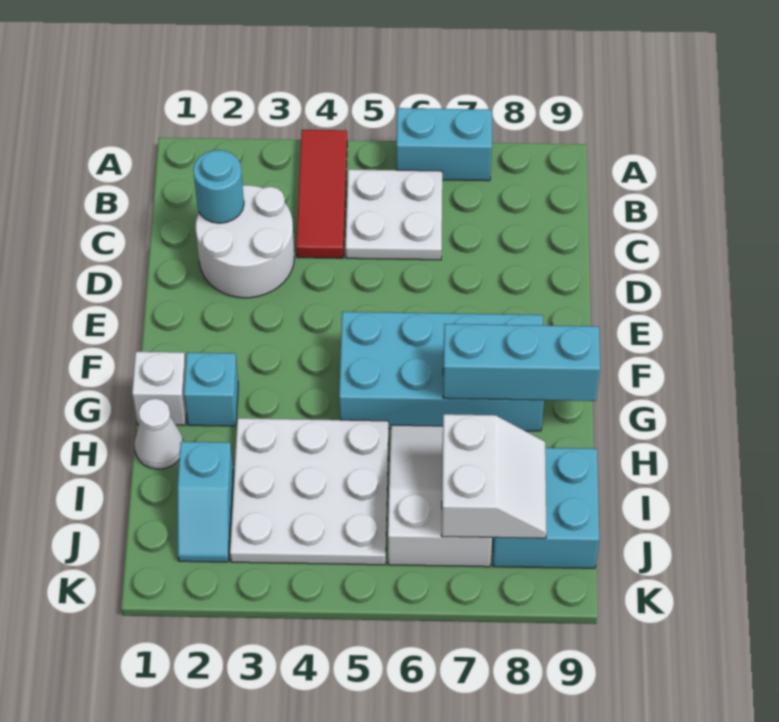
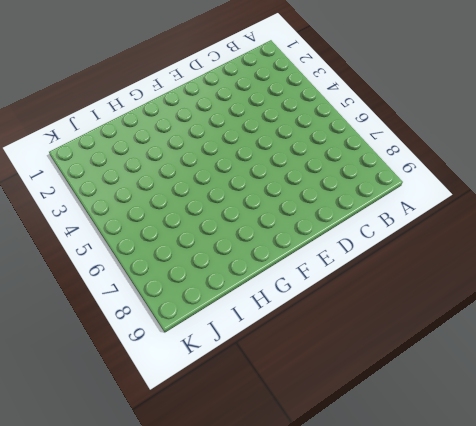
none -> red 1x3 tile [296,130,347,258]
none -> cyan 1x2 brick [396,108,492,181]
none -> white 2x2 plate [346,169,442,260]

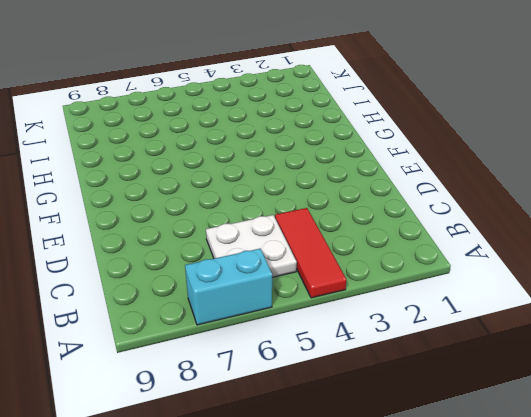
none -> white 2x2 round brick [196,185,295,298]
none -> cyan 2x4 brick [339,312,544,431]
none -> white 1x1 brick [132,352,186,425]

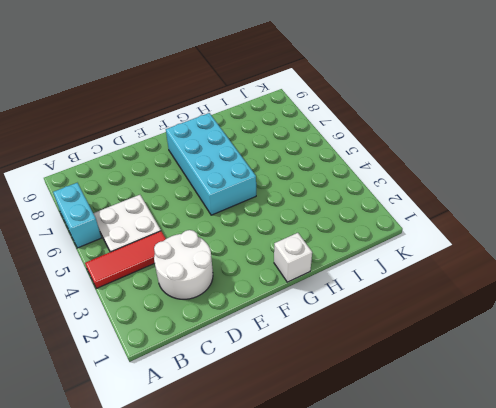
none -> cyan 1x1 brick [184,352,238,426]
none -> white 1x1 cone [134,399,183,469]
none -> white 3x3 plate [230,418,388,565]

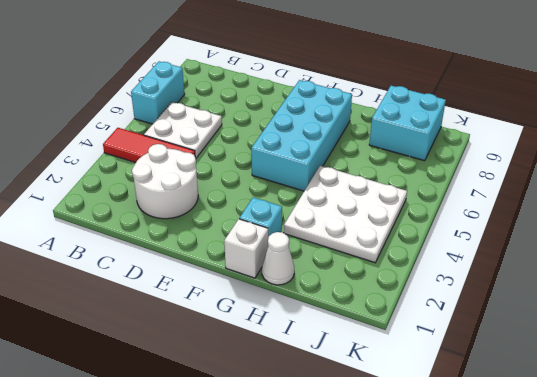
none -> white 2x3 slope [388,425,492,567]
none -> cyan 1x2 slope [178,442,233,562]
none -> cyan 1x1 round brick [193,150,244,223]

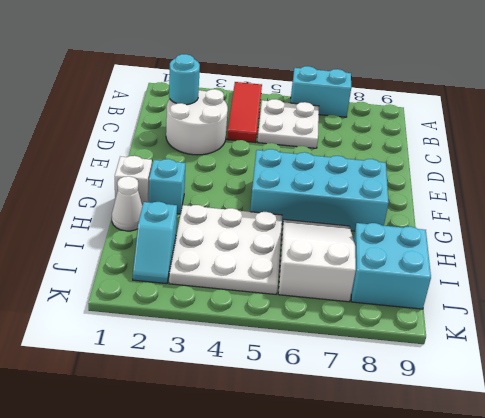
none -> cyan 1x3 brick [443,324,600,401]
none -> white 2x2 slope [441,414,547,538]

